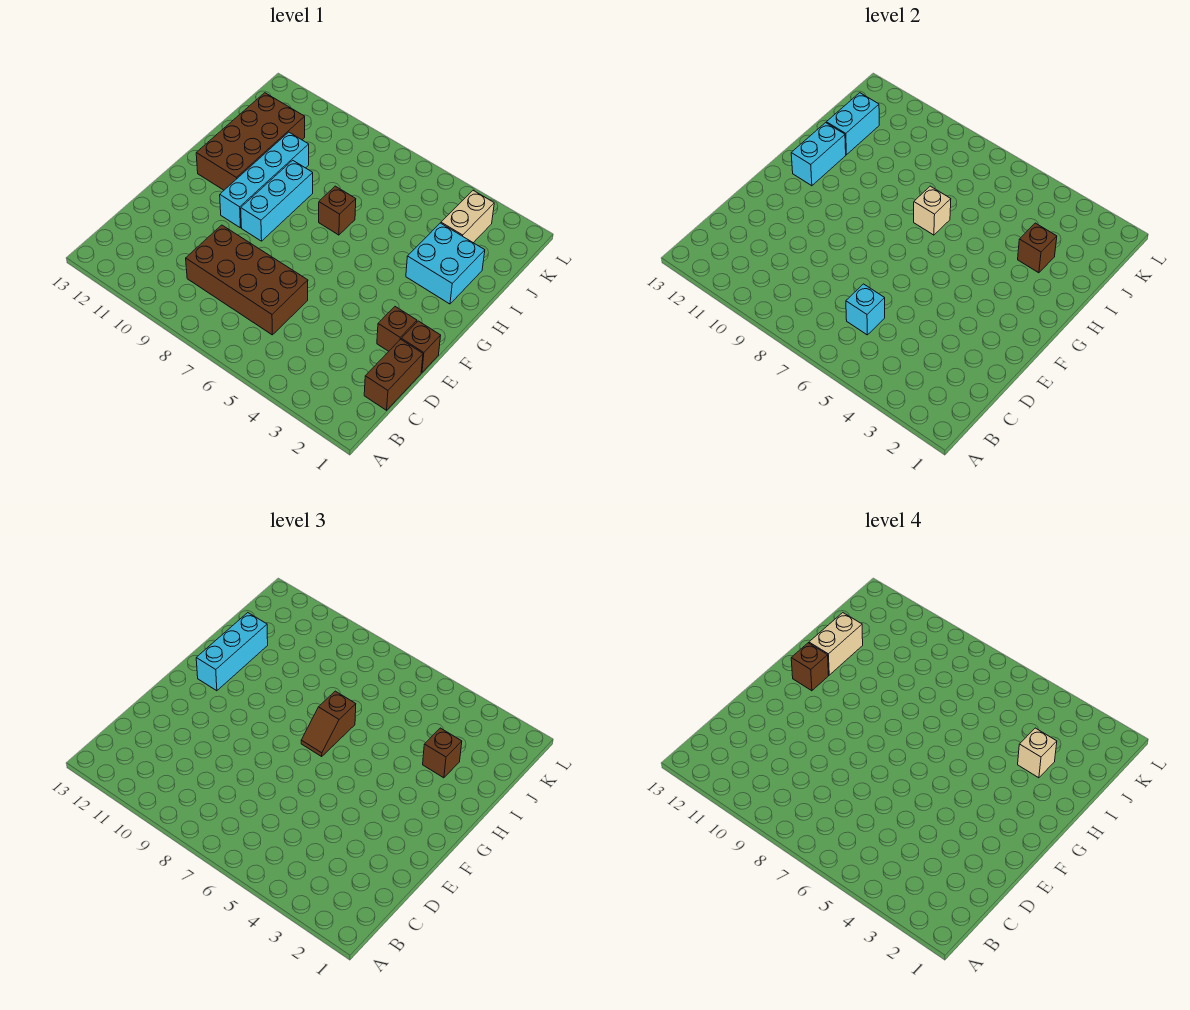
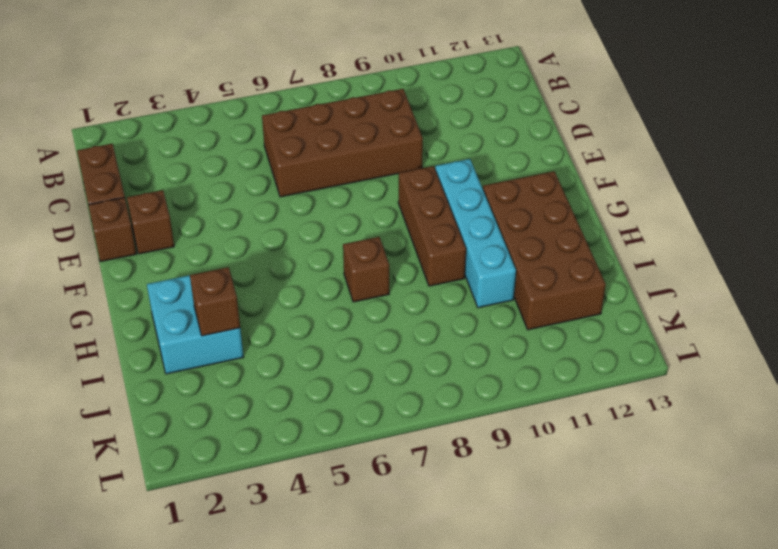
brown 1x3 brick [398,166,466,286] -> cyan 1x3 brick [241,160,313,241]
none -> tan 1x2 brick [441,191,494,243]
none -> cyan 1x1 brick [846,284,885,335]
none -> cyan 1x2 brick [791,123,846,186]

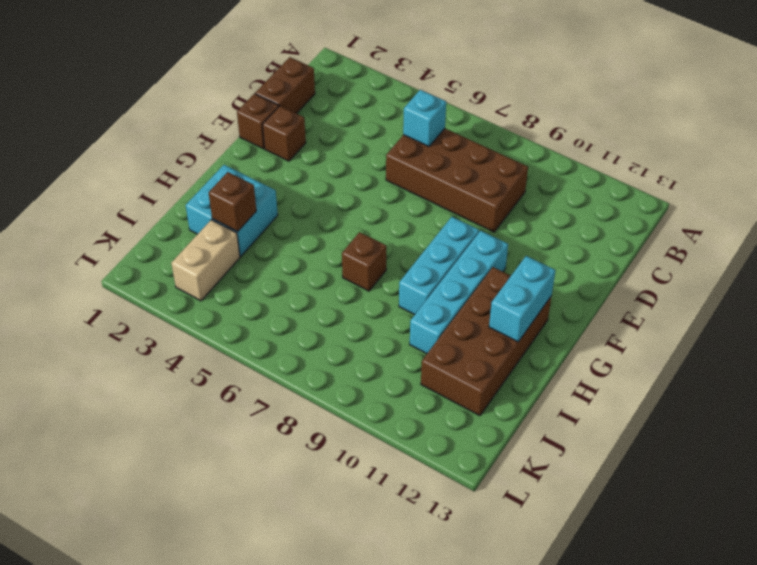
none -> tan 1x1 brick [914,186,951,235]
none -> cyan 1x2 brick [826,93,879,155]
none -> brown 1x2 slope [301,691,356,756]

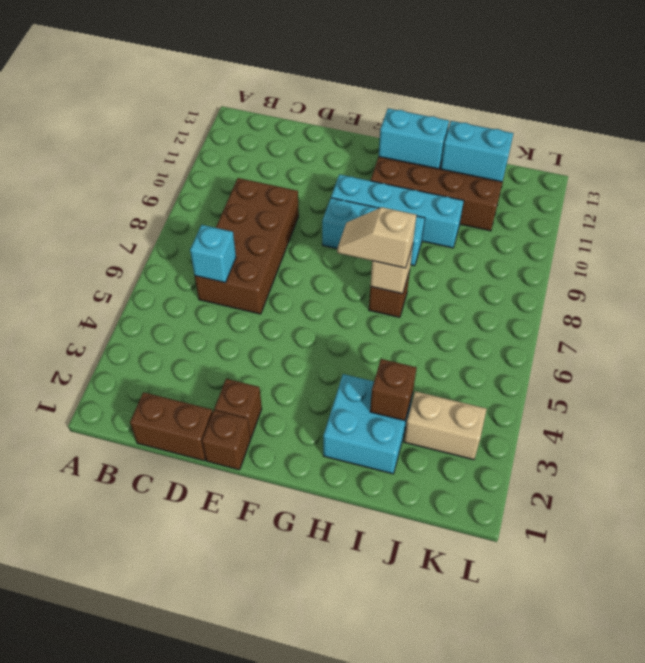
tan 1x2 slope [337,207,416,268] -> brown 1x2 slope [301,691,356,756]
none -> cyan 1x3 brick [196,613,268,691]
none -> brown 1x1 brick [423,728,462,778]
none -> brown 1x1 brick [791,643,829,691]

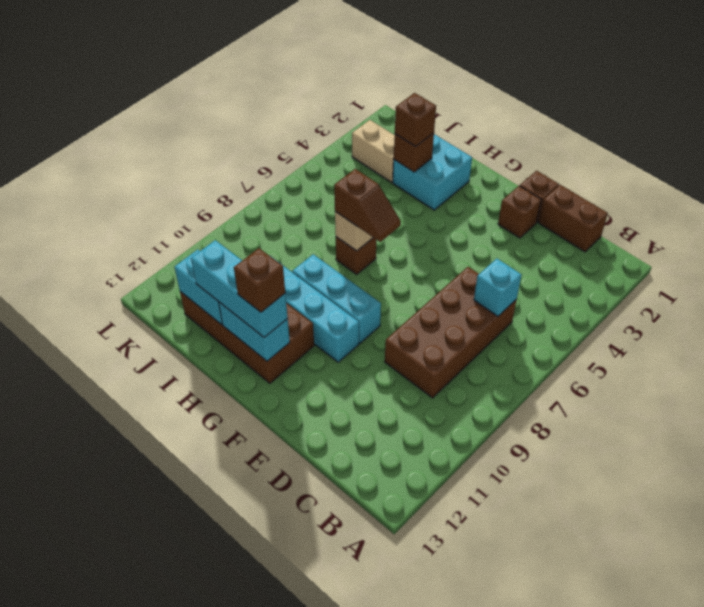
none -> tan 1x2 brick [809,613,863,675]
none -> tan 1x1 brick [1018,728,1057,778]

